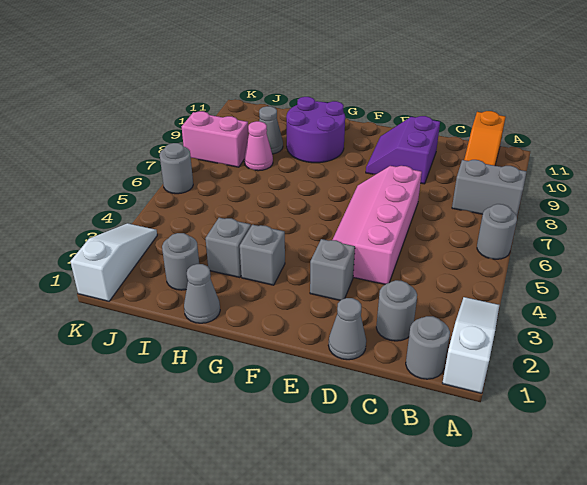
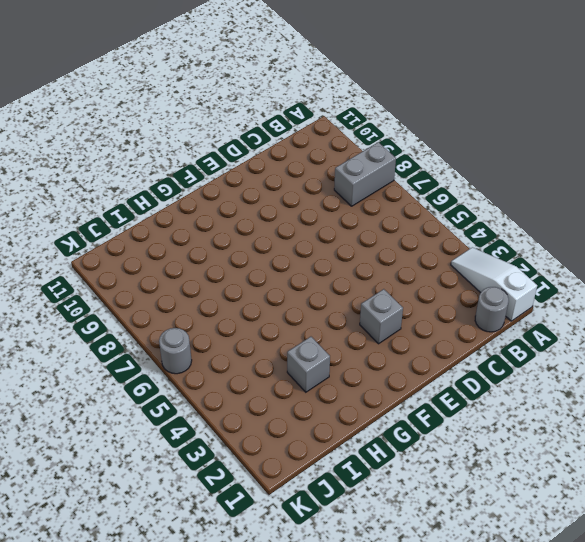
none -> grey 1x1 round brick [477,204,517,259]
none -> orange 1x3 slope [464,111,505,166]
none -> grey 1x1 round brick [376,280,417,341]

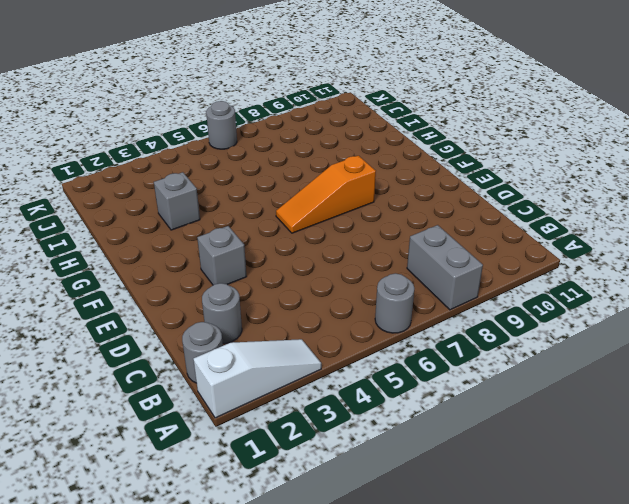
orange 1x3 slope [276,156,376,233] -> orange 1x3 slope moved to [464,111,505,166]
none -> grey 1x1 cone [328,298,366,360]
none -> pink 2x4 slope [333,166,422,284]
none -> purple 2x2 slope [366,116,440,184]

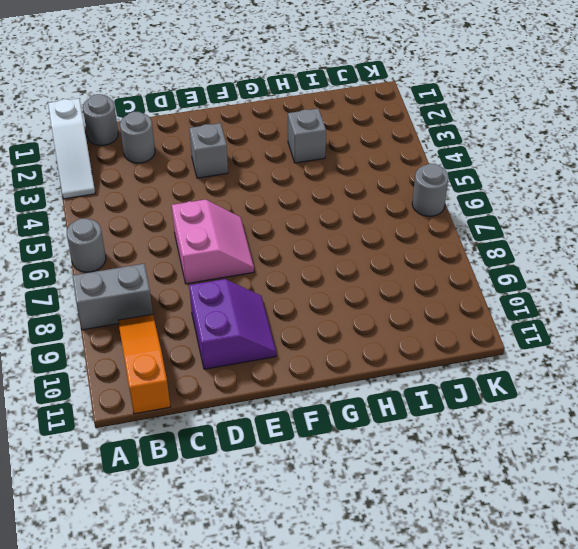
pink 2x2 slope [172,199,254,284] -> pink 2x4 slope [333,166,422,284]
none -> grey 1x1 cone [328,298,366,360]
none -> grey 1x1 brick [240,225,285,285]
none -> purple 2x2 round brick [286,97,345,163]

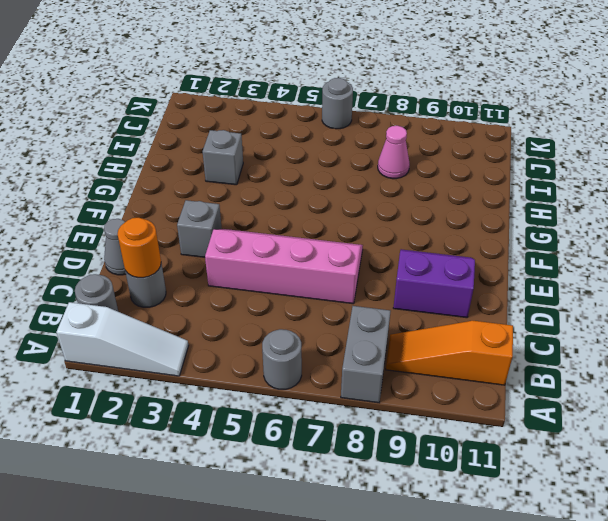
orange 1x1 round brick [118,218,161,278] -> none
none -> grey 1x1 brick [240,225,285,285]
none -> purple 2x2 round brick [286,97,345,163]
none -> grey 1x1 cone [184,264,220,323]

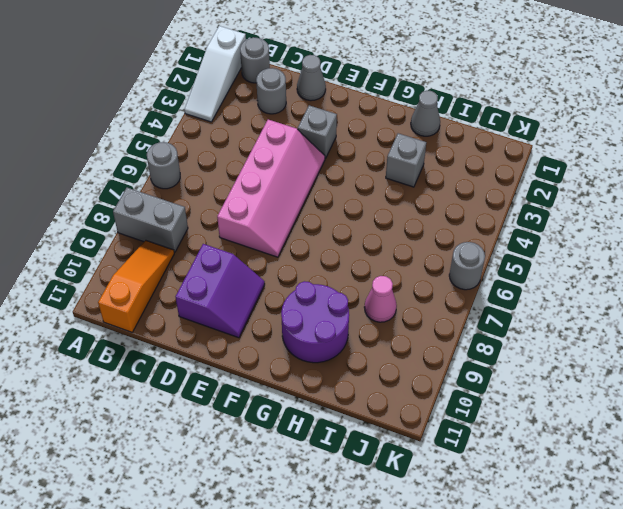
none -> grey 1x1 brick [240,225,285,285]
none -> grey 1x1 round brick [162,233,199,290]
none -> grey 1x1 cone [259,106,283,154]

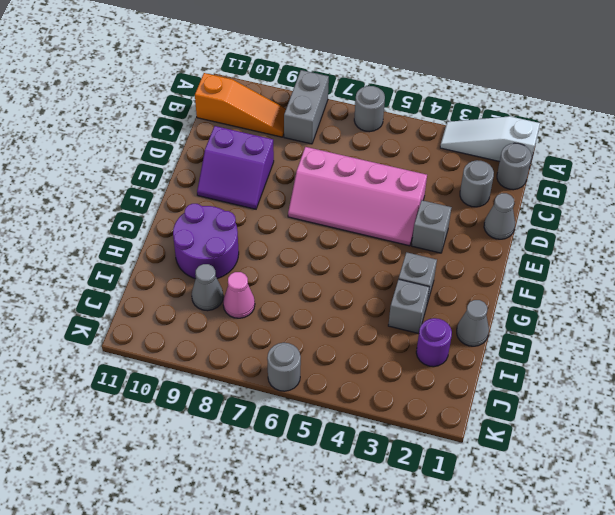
purple 1x1 round brick [416,318,452,367] -> grey 1x1 round brick [162,233,199,290]
none -> pink 1x2 brick [182,111,248,167]
none -> white 1x3 slope [70,223,157,301]

